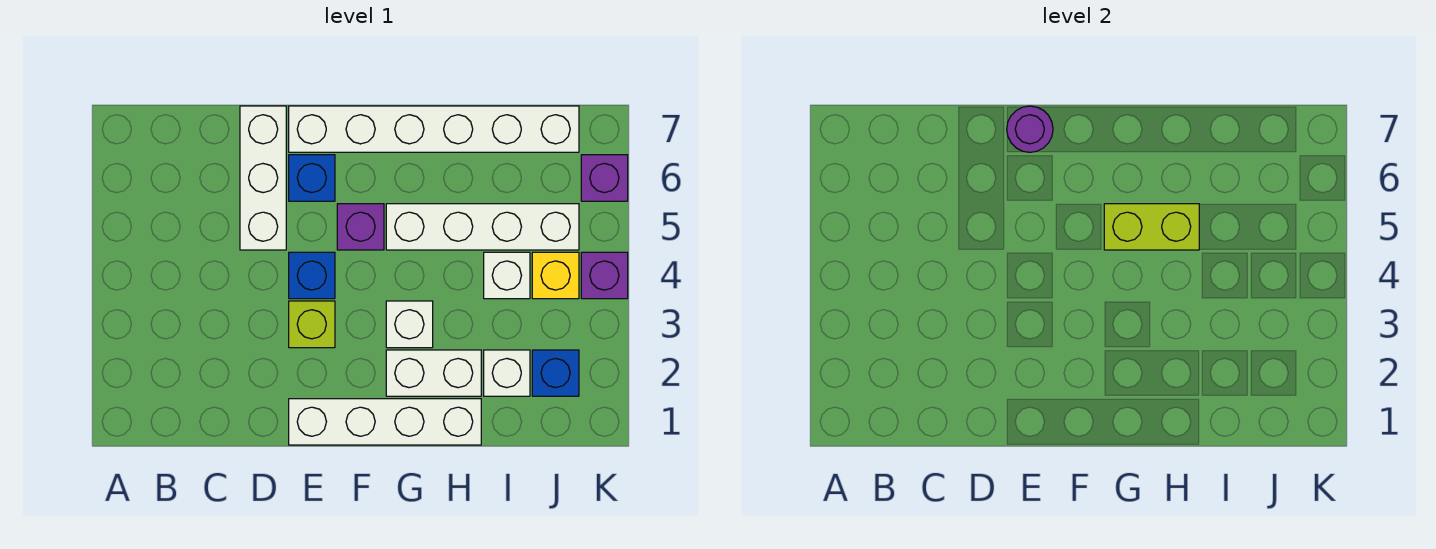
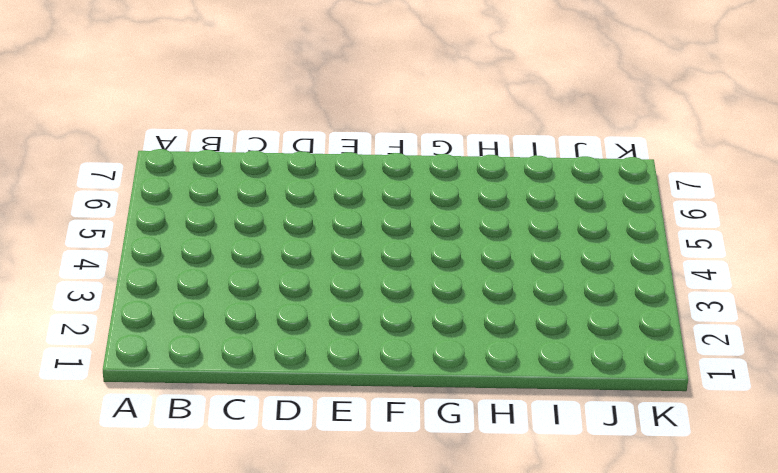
none -> white 1x3 brick [240,106,286,250]
none -> white 1x4 brick [289,399,481,445]
none -> lime 1x1 brick [289,301,335,348]

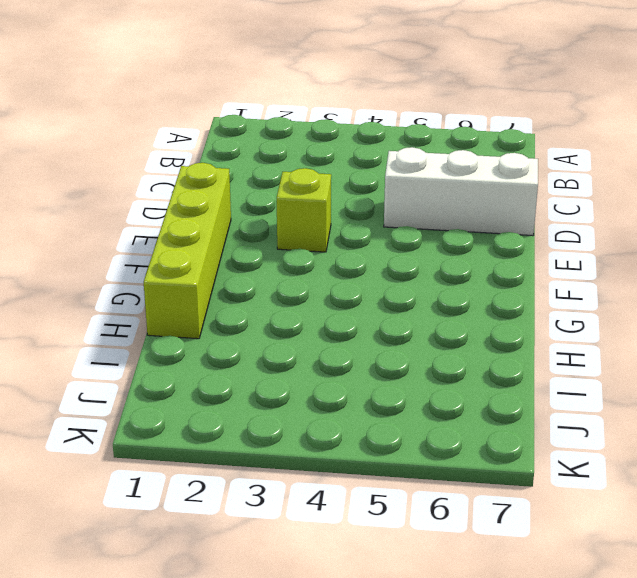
lime 1x4 brick [144,163,231,339] -> white 1x4 brick [289,399,481,445]
none -> blue 1x1 brick [289,252,335,299]
none -> blue 1x1 brick [289,155,335,201]
none -> white 1x6 brick [289,106,579,152]

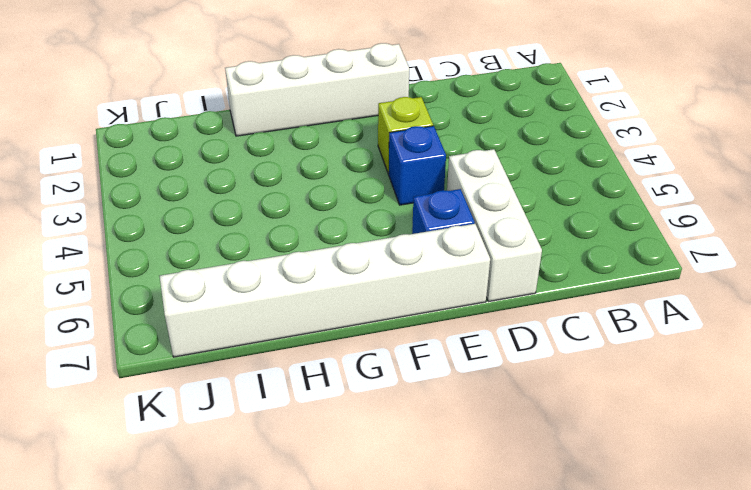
none -> purple 1x1 brick [337,204,384,250]
none -> white 1x2 brick [386,350,481,396]
none -> white 1x1 brick [386,301,433,348]

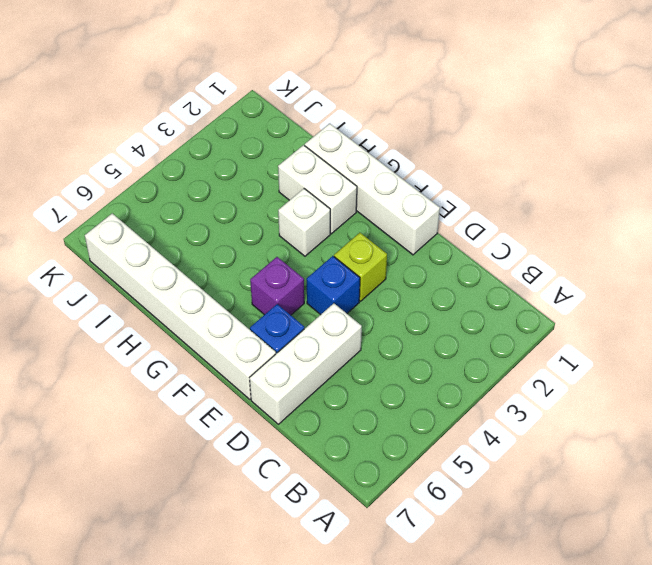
none -> white 1x4 brick [386,204,579,250]
none -> white 1x1 brick [484,350,530,396]
none -> white 1x1 brick [484,252,530,299]

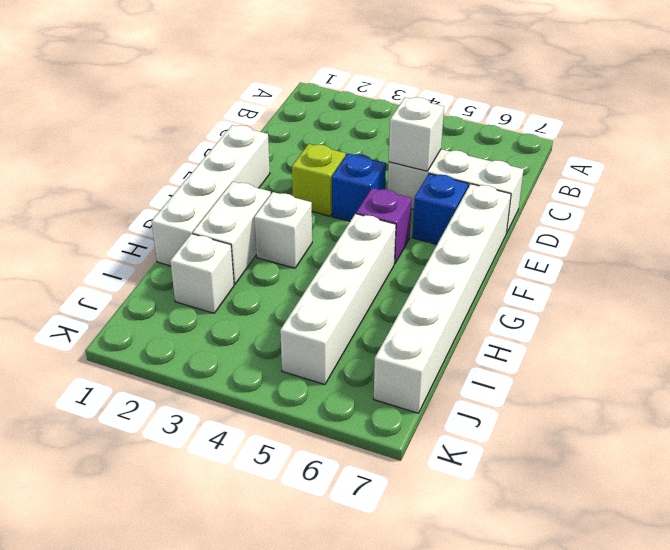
white 1x1 brick [389,97,444,171] -> white 1x1 brick moved to [484,252,530,299]
none -> blue 1x1 brick [532,350,579,396]
none -> yellow 1x1 brick [532,252,579,299]
none -> purple 1x1 brick [581,252,628,299]

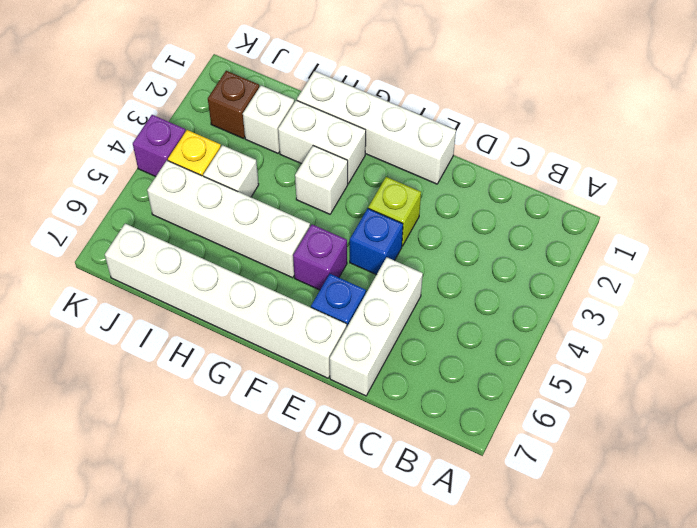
brown 1x1 brick [208,71,259,139] -> blue 1x1 brick [532,350,579,396]
none -> purple 1x1 brick [581,155,628,201]
none -> purple 1x1 round brick [1007,106,1053,152]
none -> lime 1x2 brick [1104,204,1199,250]

